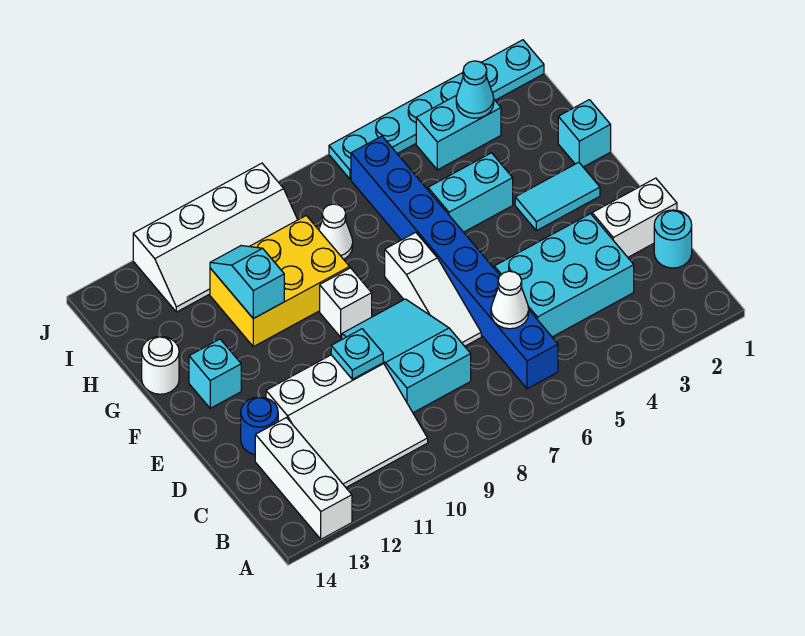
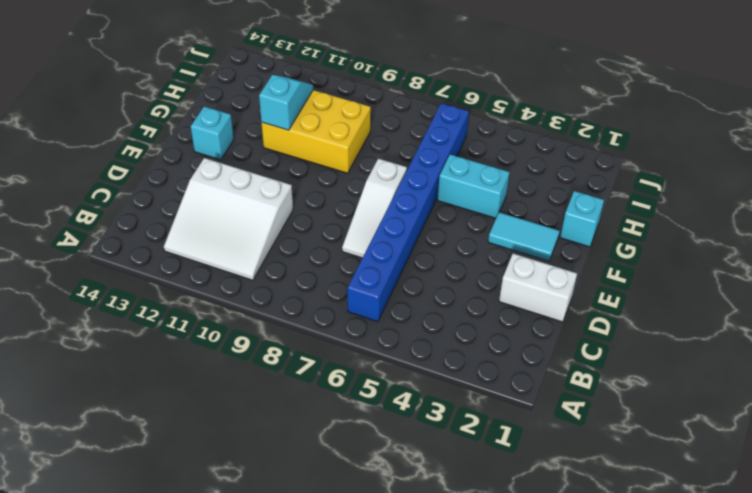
none -> white 1x3 brick [255,418,352,539]
none -> cyan 1x1 round brick [654,210,692,268]
none -> cyan 2x3 brick [494,214,634,337]

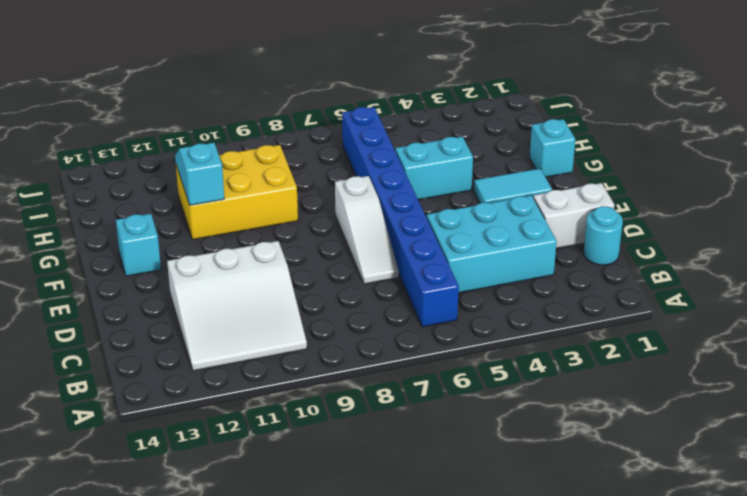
none -> white 1x3 brick [255,418,352,539]
none -> cyan 2x3 slope [342,299,471,413]
none -> blue 1x1 round brick [241,397,278,454]

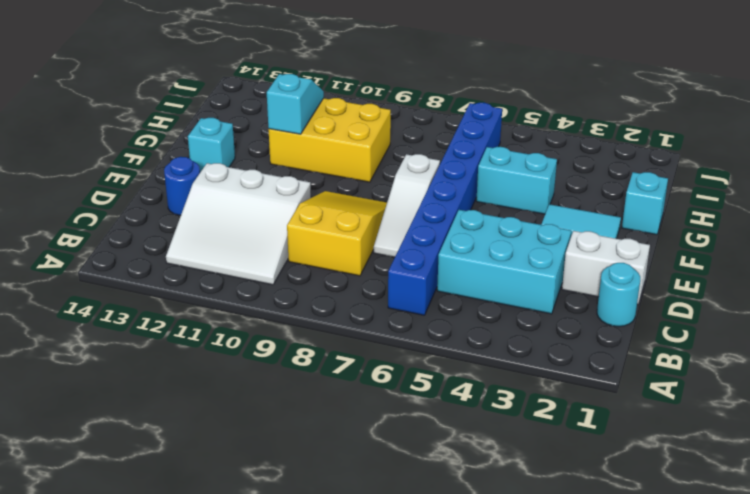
yellow 2x3 slope [287,191,387,276] -> cyan 2x3 slope [342,299,471,413]
none -> white 1x3 brick [255,418,352,539]
none -> white 1x1 brick [320,268,372,337]
none -> white 1x1 round brick [142,336,179,394]

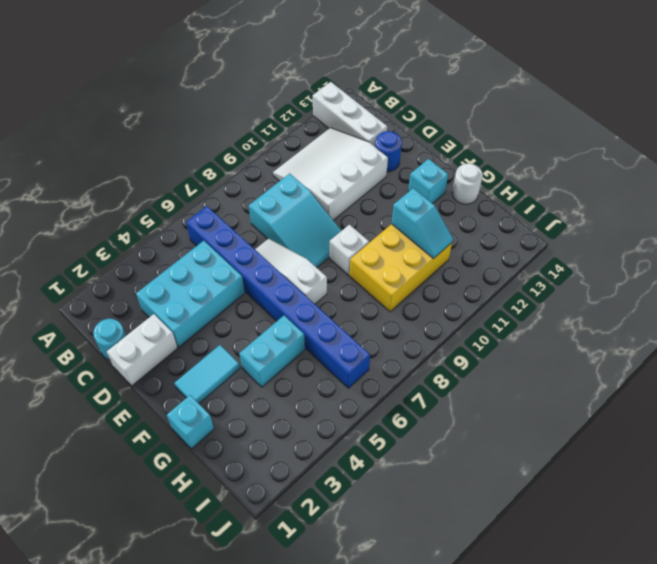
none -> white 1x1 cone [319,204,353,259]
none -> cyan 1x2 brick [416,96,501,170]
none -> white 2x4 slope [133,163,298,312]

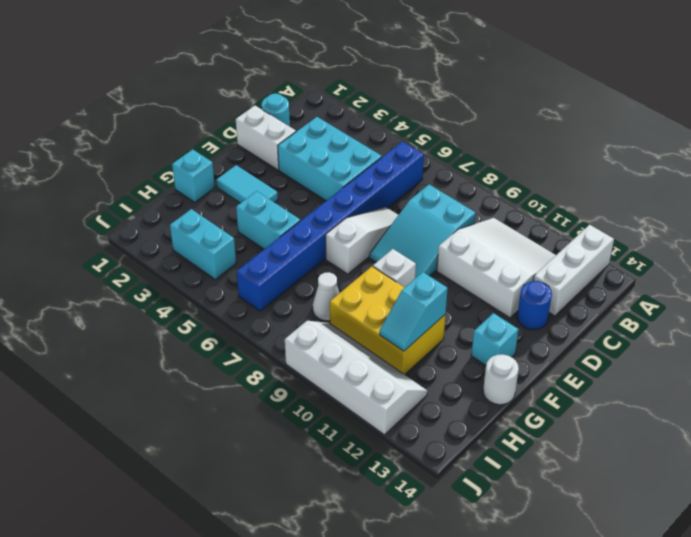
none -> cyan 1x6 plate [329,40,544,179]
none -> white 1x1 cone [491,271,529,329]
none -> cyan 1x1 plate [331,329,383,379]

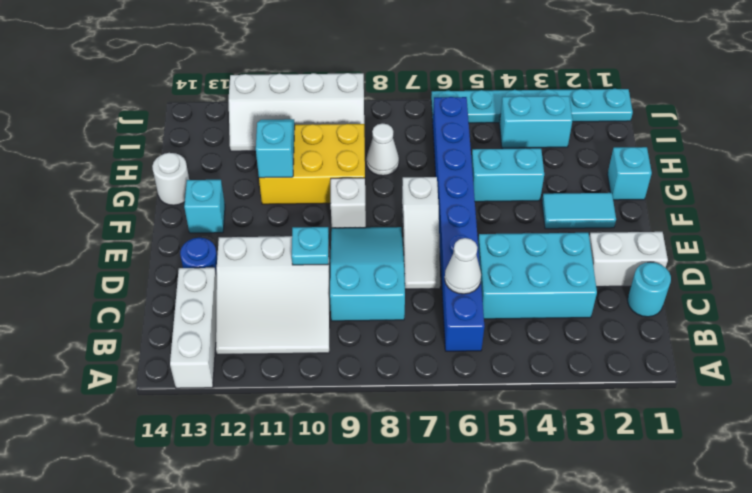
none -> cyan 1x1 cone [456,61,494,118]

